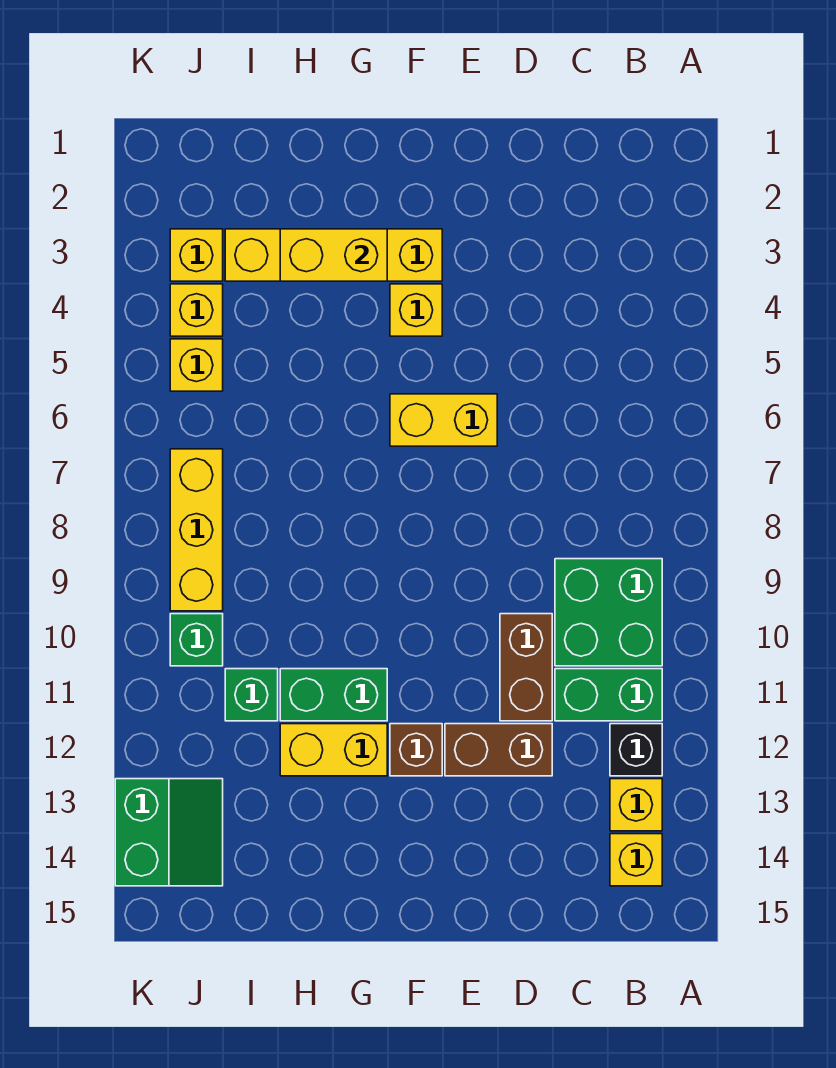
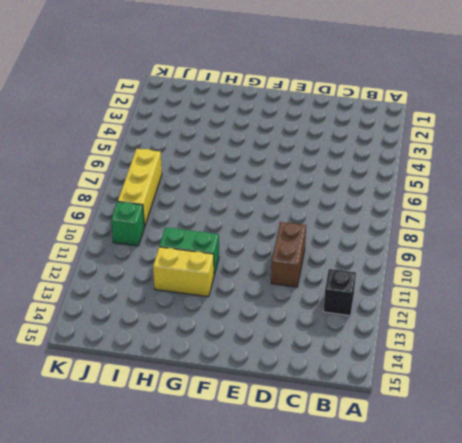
none -> green 2x2 brick [555,559,662,666]
none -> green 1x2 brick [555,669,662,721]
none -> yellow 1x1 brick [610,779,662,831]

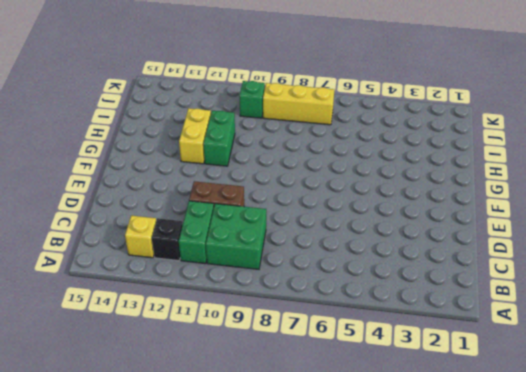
none -> yellow 1x1 brick [610,834,662,886]
none -> brown 1x2 brick [445,724,552,776]
none -> yellow 1x2 brick [390,394,497,446]

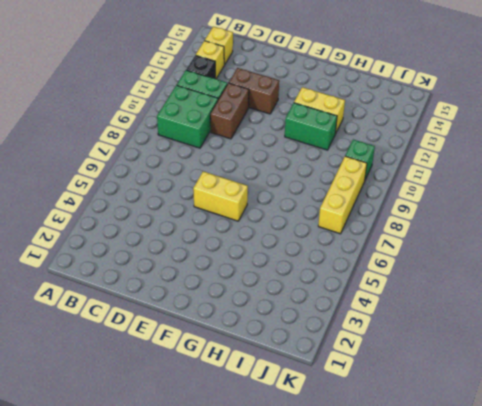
none -> yellow 1x4 brick [225,229,442,281]
none -> yellow 1x1 brick [390,284,442,336]
none -> brown 1x1 brick [390,724,442,776]

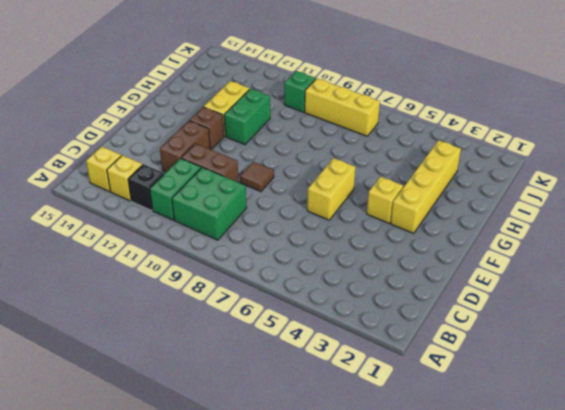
brown 1x1 tile [240,162,274,192] -> none
none -> green 1x1 brick [225,669,278,721]
none -> yellow 1x1 brick [170,229,223,281]
none -> yellow 1x1 brick [170,284,223,336]

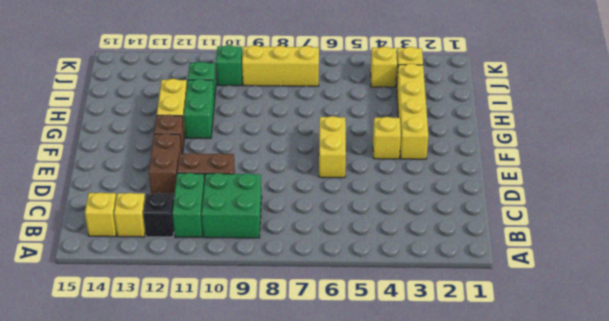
none -> yellow 1x1 brick [170,339,223,391]
none -> green 2x2 slope [115,779,223,886]
none -> yellow 1x2 brick [280,229,387,281]

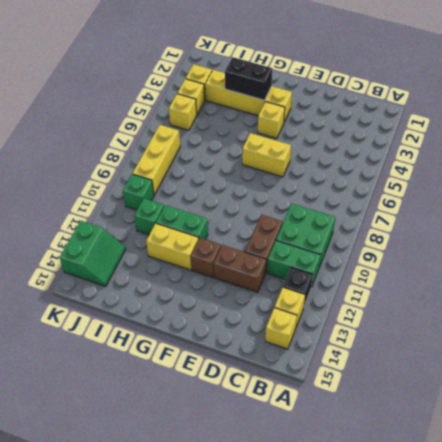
black 1x2 brick [225,57,272,100] -> yellow 1x2 brick [280,229,387,281]

